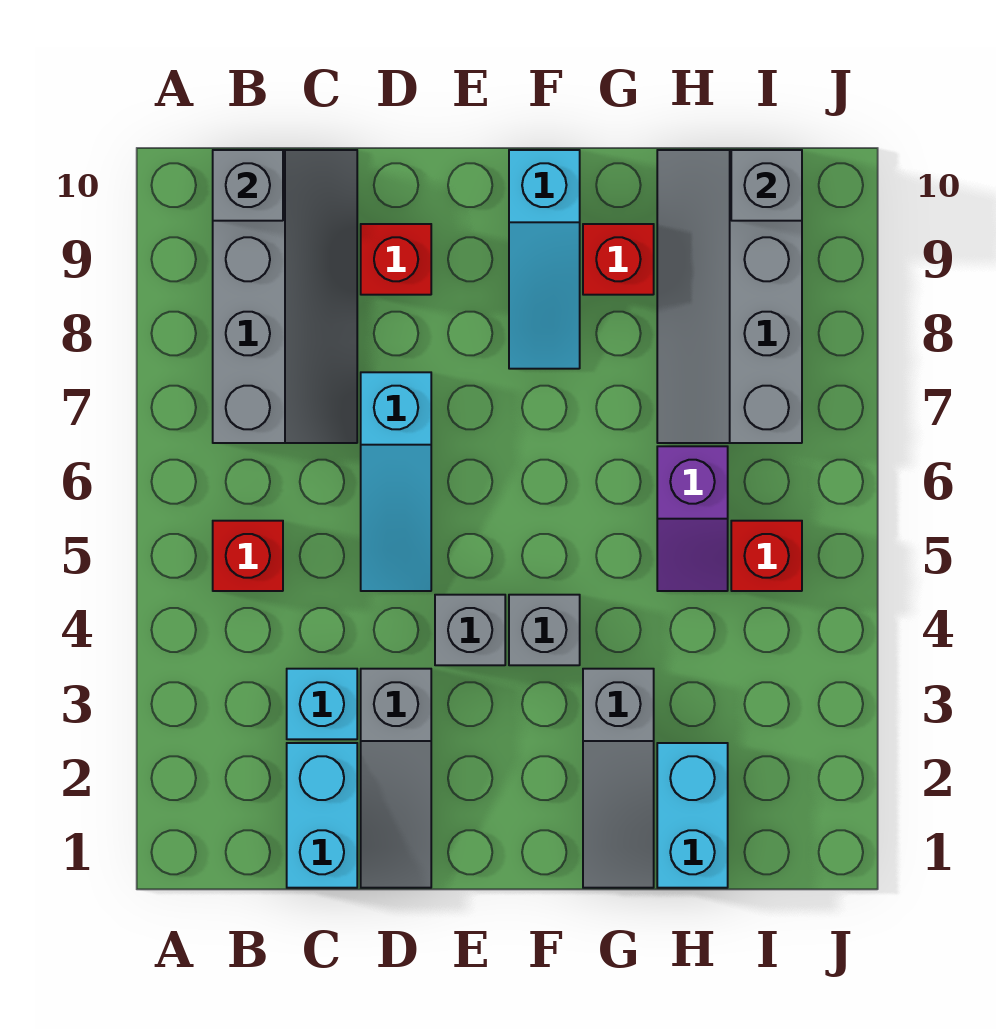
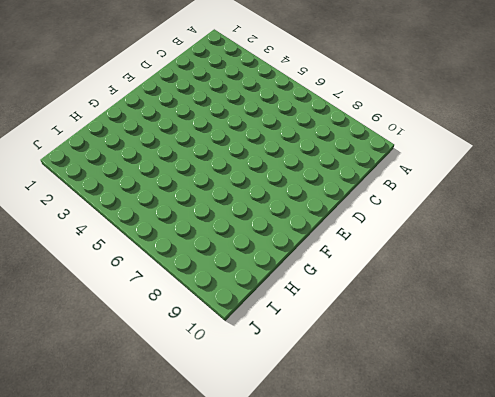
none -> red 1x1 brick [213,521,283,591]
none -> grey 2x4 slope [213,150,357,443]
none -> cyan 1x2 brick [287,743,357,888]

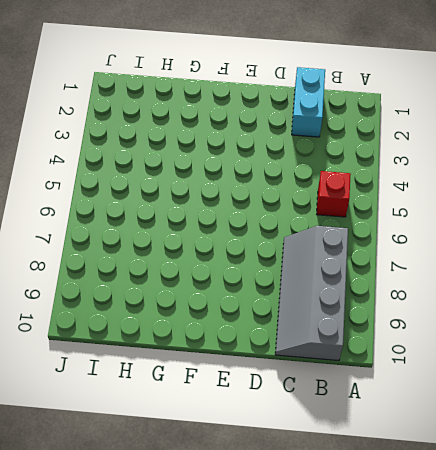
none -> cyan 1x1 brick [287,669,357,739]
none -> grey 1x3 slope [361,669,431,888]
none -> cyan 1x3 slope [361,372,431,591]

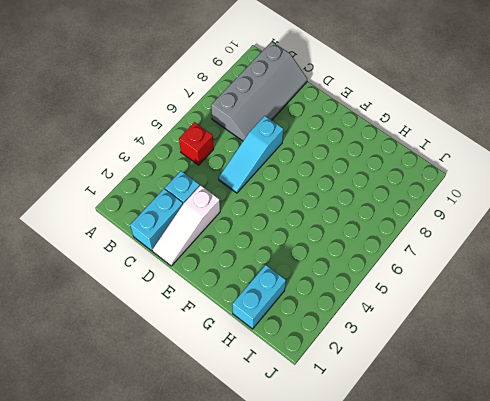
white 1x3 slope [152,185,220,266] -> grey 1x3 slope [361,669,431,888]
none -> red 1x1 brick [361,224,431,295]
none -> grey 1x1 brick [435,595,505,665]
none -> grey 1x1 brick [509,595,580,665]

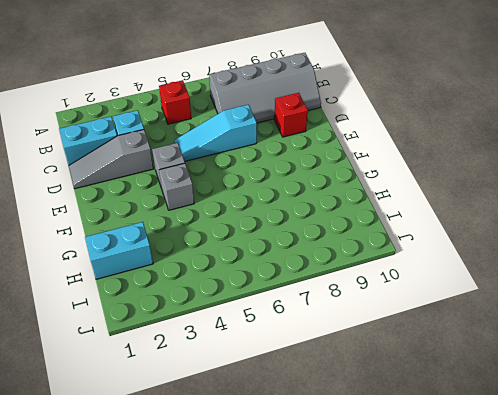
none -> cyan 1x3 slope [509,150,580,369]
none -> grey 1x3 slope [583,669,654,888]
none -> red 1x1 brick [583,224,654,295]

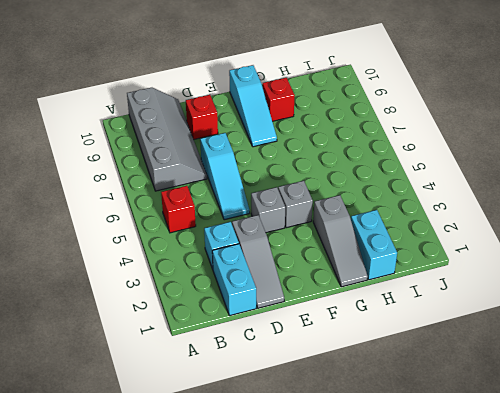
none -> purple 1x2 slope [657,446,728,591]
none -> grey 2x4 slope [657,150,802,443]
none -> red 1x1 brick [731,521,802,591]

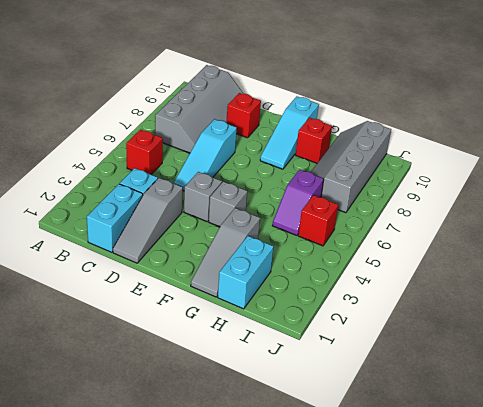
none -> grey 1x1 brick [213,150,283,221]
none -> grey 1x1 brick [731,150,802,221]

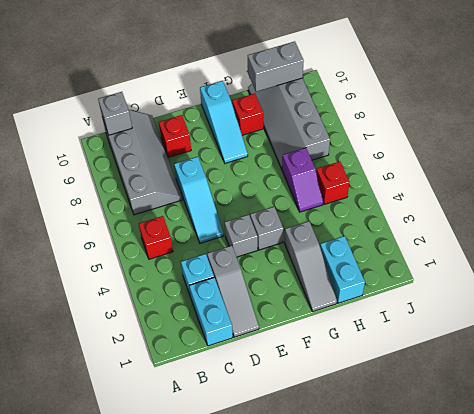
grey 1x2 brick [248,41,304,92] -> grey 1x1 brick [731,150,802,221]

